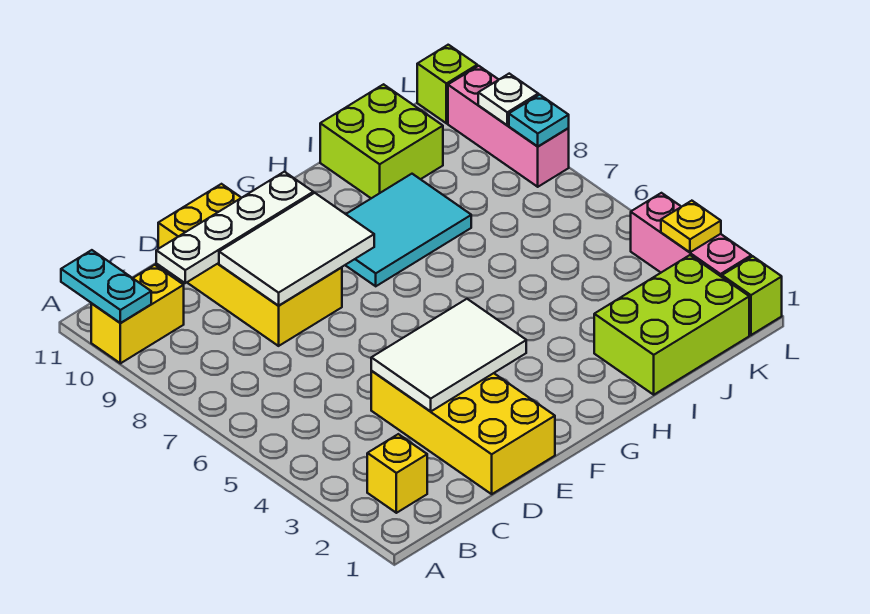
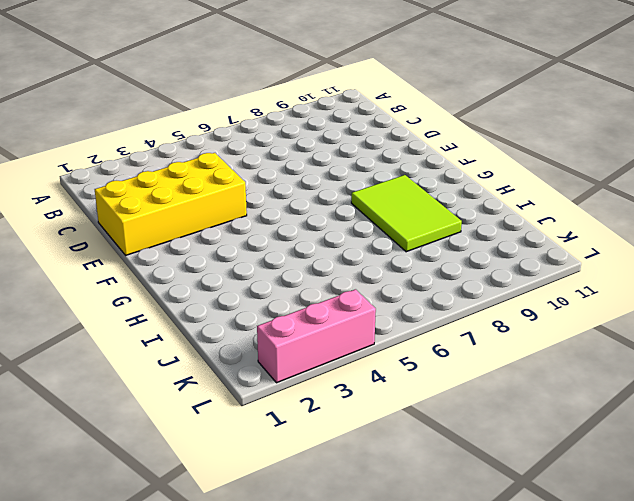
lime 2x3 tile [351,175,462,252] -> cyan 2x3 tile [345,174,471,286]
none -> yellow 1x2 brick [91,265,184,363]
none -> yellow 1x1 brick [367,434,427,513]
none -> yellow 2x4 brick [158,184,342,346]

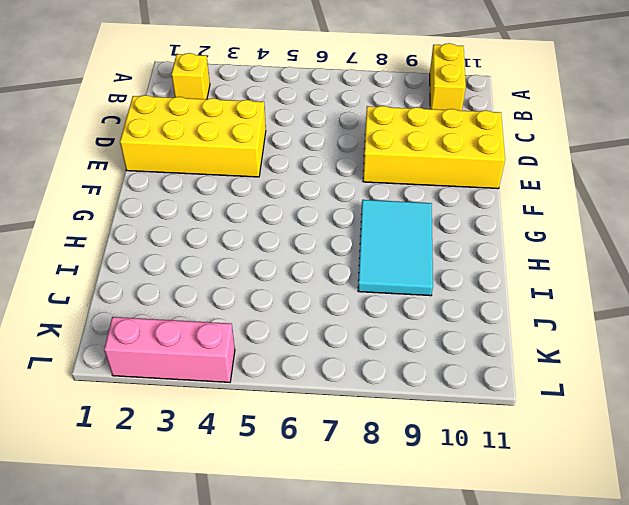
none -> lime 2x3 brick [594,255,749,395]
none -> lime 2x2 brick [320,84,443,198]
none -> lime 1x1 brick [722,256,782,335]

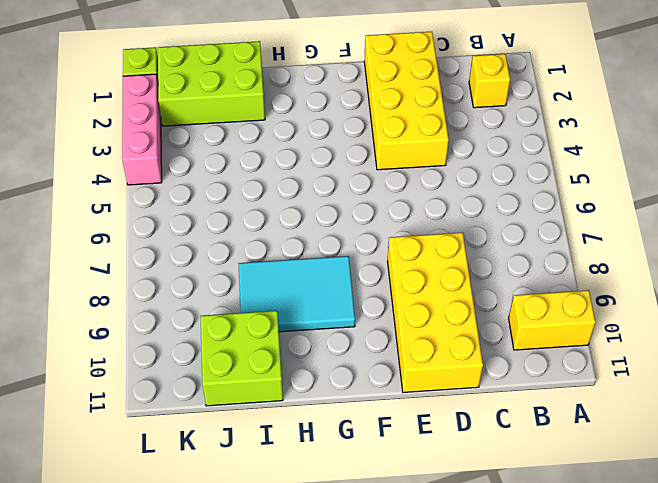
none -> pink 1x3 brick [448,66,569,187]
none -> lime 1x1 brick [417,45,477,123]
none -> cyan 1x2 plate [61,250,151,323]

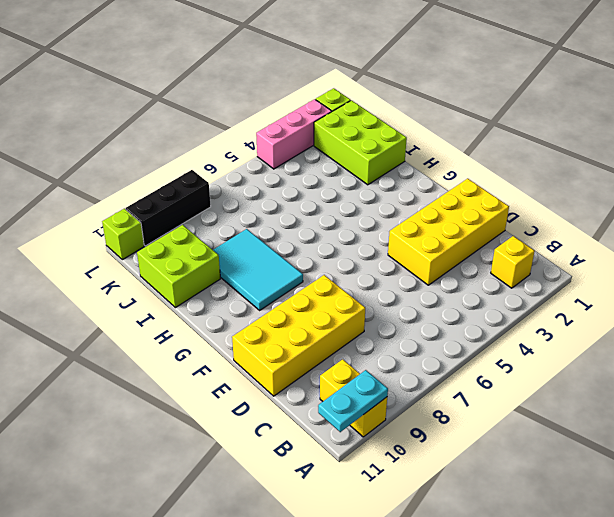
black 1x3 brick [126,170,211,246] -> pink 1x3 brick [448,66,569,187]
none -> white 1x4 plate [156,172,313,283]
none -> white 2x3 tile [371,299,526,412]
none -> white 2x3 tile [219,193,374,306]

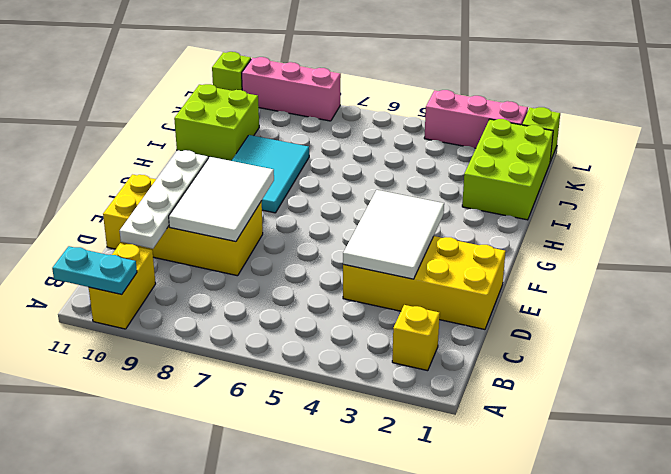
none -> yellow 1x1 plate [661,201,721,252]
none -> cyan 1x1 plate [509,95,569,146]
none -> white 1x1 plate [478,74,538,125]

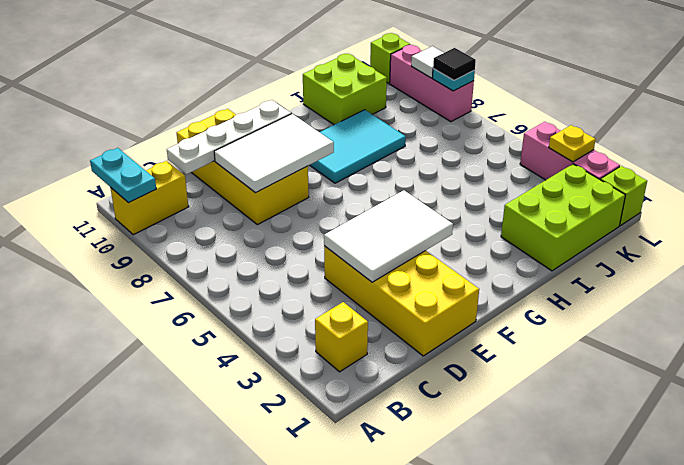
black 1x1 tile [433,48,476,80] -> none
white 1x1 tile [411,46,444,78] -> white 1x1 plate [478,74,538,125]

